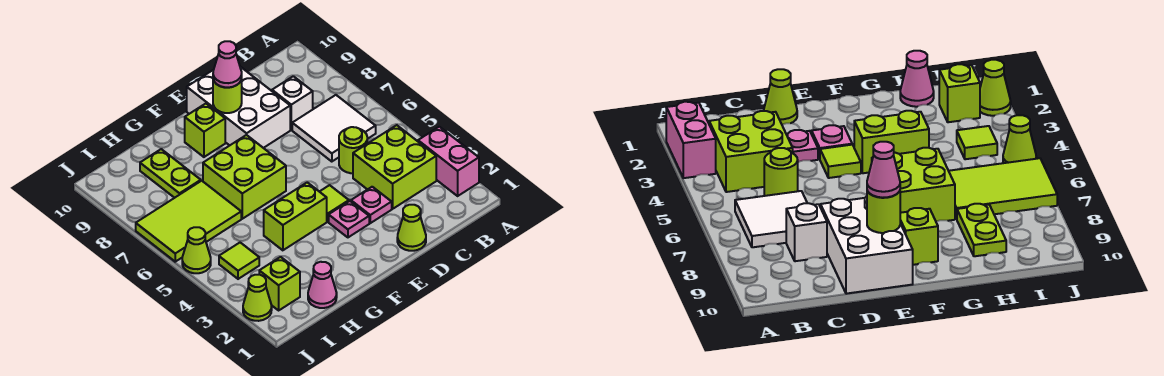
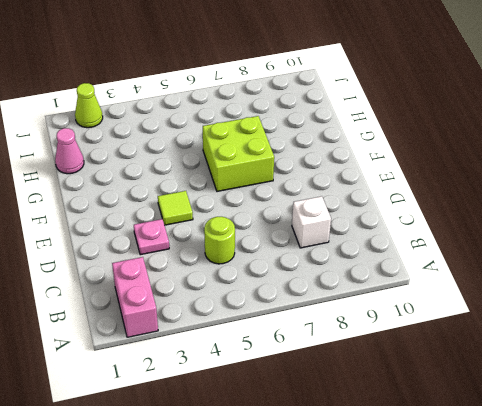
pink 1x2 brick [112,257,158,337] -> pink 1x2 brick turned to [418,127,479,196]
none -> lime 2x2 brick [353,125,436,209]
none -> white 2x2 tile [292,95,376,162]
none -> lime 1x1 cone [397,205,426,251]

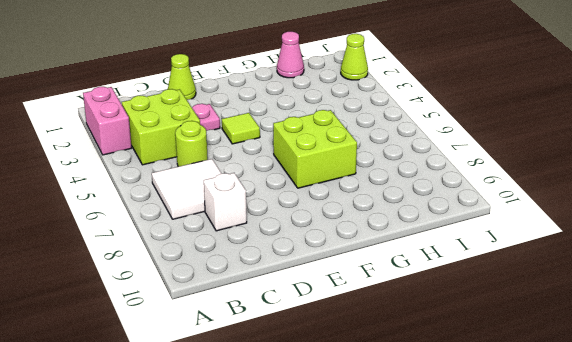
none -> white 2x3 brick [187,67,290,148]
none -> pink 1x1 plate [329,201,369,237]
none -> lime 1x2 brick [264,182,327,250]

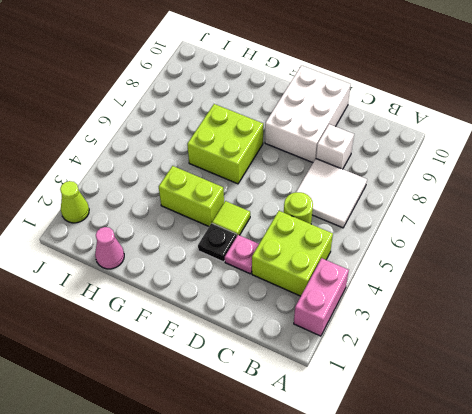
black 1x1 plate [198,223,237,262] -> pink 1x1 plate [329,201,369,237]
none -> lime 1x1 cone [397,205,426,251]
none -> lime 1x1 brick [185,104,225,157]
none -> lime 2x3 tile [136,181,241,262]

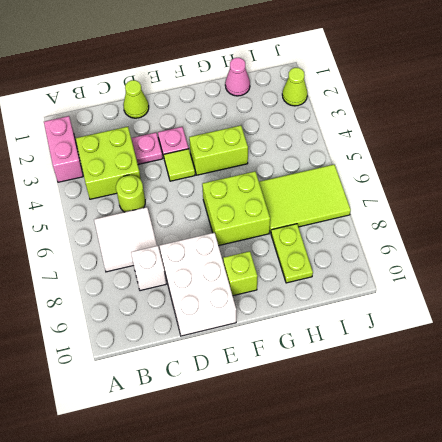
none -> lime 1x1 brick [259,257,300,310]
none -> lime 1x1 tile [219,243,259,279]
none -> lime 1x1 cone [182,227,211,273]

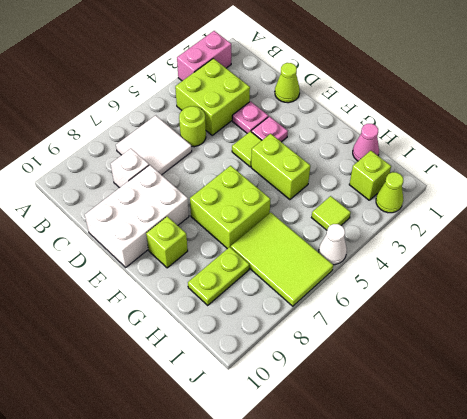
white 1x1 cone [319,224,347,265] -> lime 1x1 cone [182,227,211,273]
none -> lime 1x1 round brick [213,79,242,113]
none -> pink 1x1 cone [213,41,242,87]

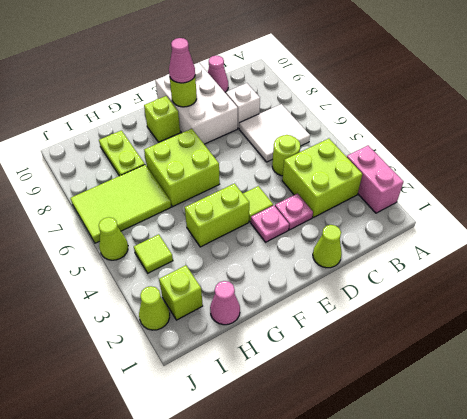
pink 1x1 cone [208,56,228,92] -> none

